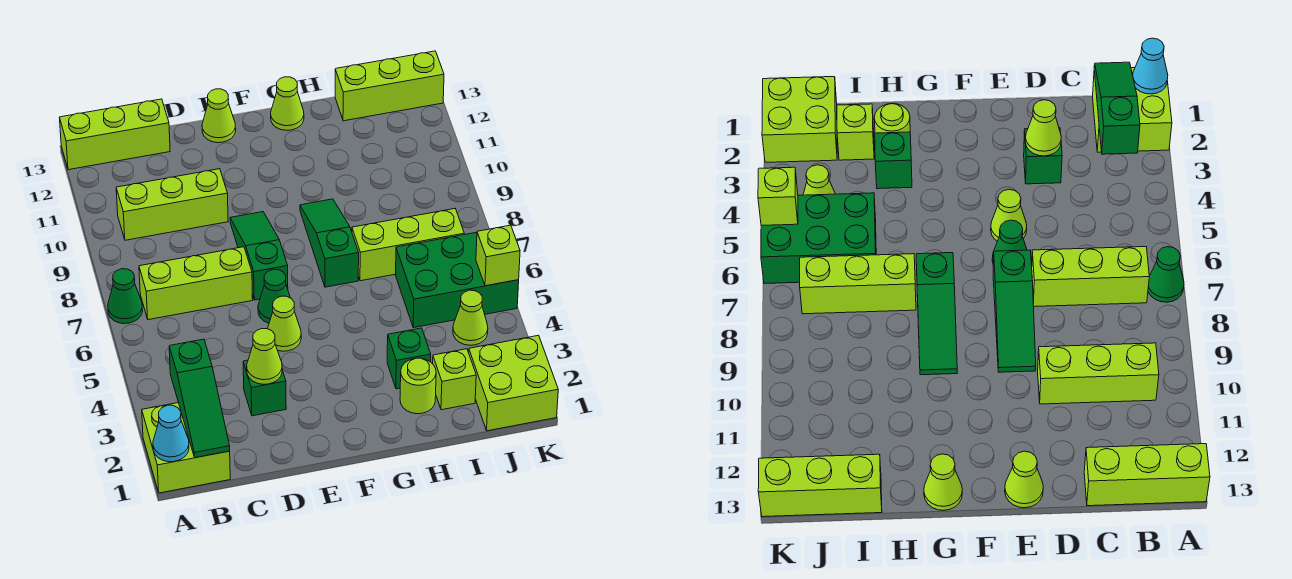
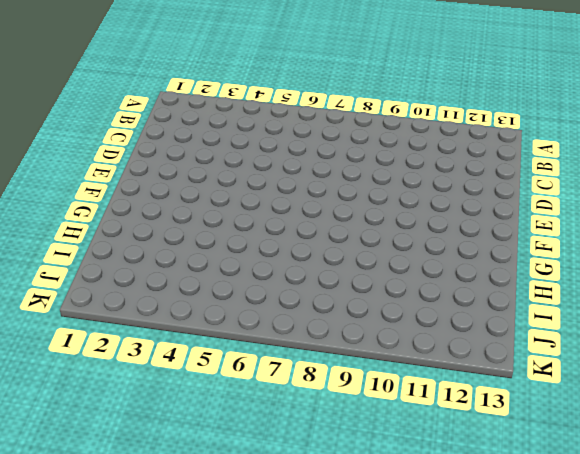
none -> lime 2x2 brick [142,403,230,493]
none -> green 1x1 cone [108,269,143,324]
none -> lime 1x3 brick [59,99,170,170]

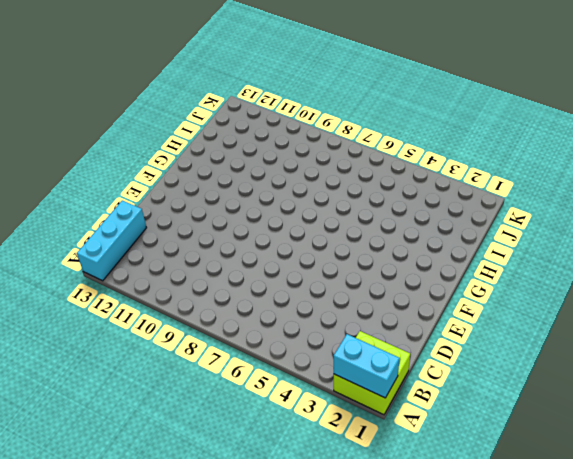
cyan 1x2 brick [334,334,400,398] -> cyan 1x1 cone [153,405,189,462]
cyan 1x3 brick [77,200,147,281] -> lime 1x3 brick [59,99,170,170]
none -> green 1x1 cone [108,269,143,324]
none -> lime 1x3 brick [139,247,253,320]
none -> lime 1x3 brick [116,169,228,240]

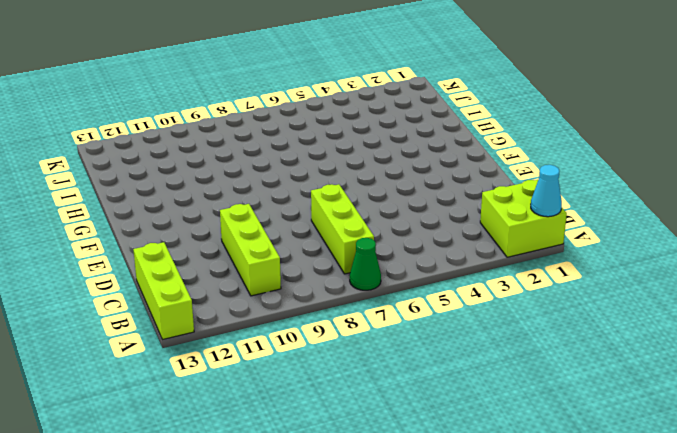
none -> green 1x1 brick [243,360,286,416]
none -> lime 1x1 cone [268,296,301,351]
none -> green 1x1 cone [258,269,290,323]

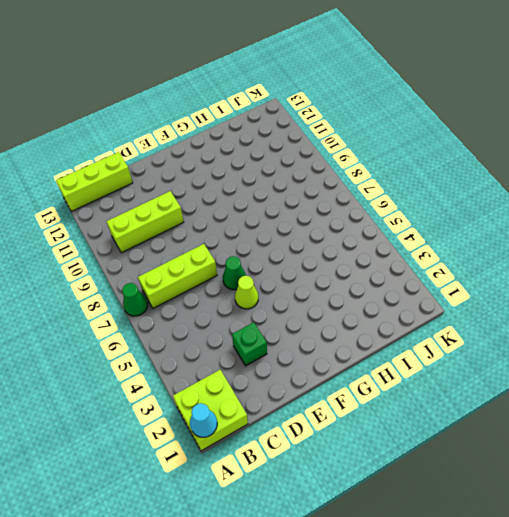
none -> green 1x3 slope [230,212,288,300]
none -> lime 1x1 cone [202,89,236,143]
none -> green 1x3 slope [300,199,359,287]

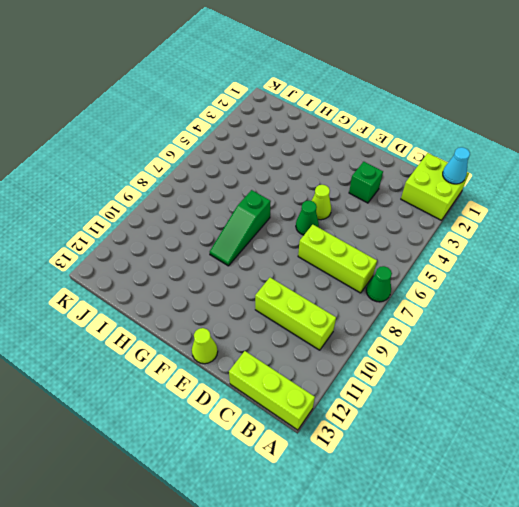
none -> green 1x3 slope [230,212,288,300]
none -> lime 1x1 cone [271,77,304,130]
none -> lime 1x1 round brick [400,358,436,414]

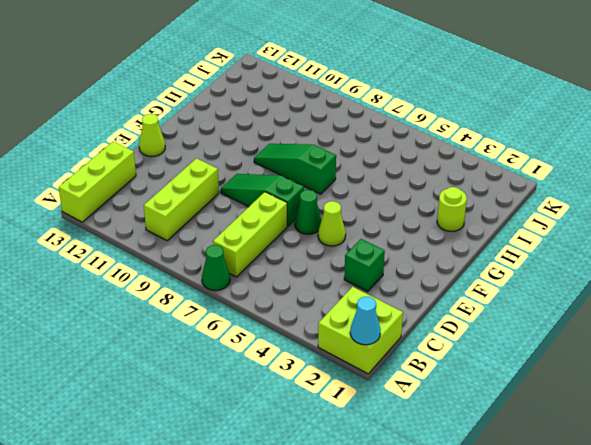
none -> lime 1x1 cone [271,77,304,130]
none -> green 1x1 brick [387,328,431,389]
none -> lime 1x3 brick [352,209,464,281]

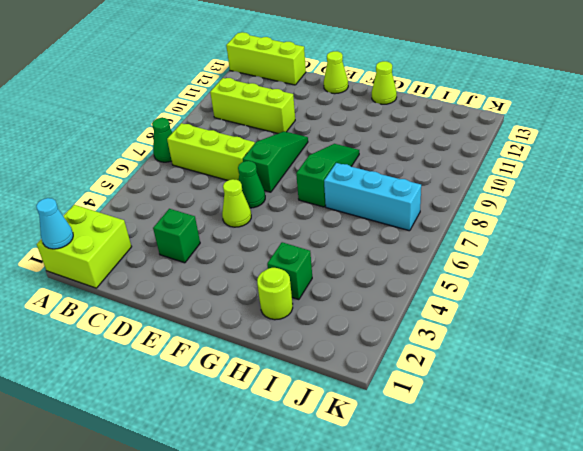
cyan 1x3 brick [324,163,421,231] -> lime 1x3 brick [352,209,464,281]
none -> lime 1x1 brick [433,349,476,410]
none -> green 2x3 brick [396,232,519,328]
none -> lime 1x3 brick [335,51,444,121]

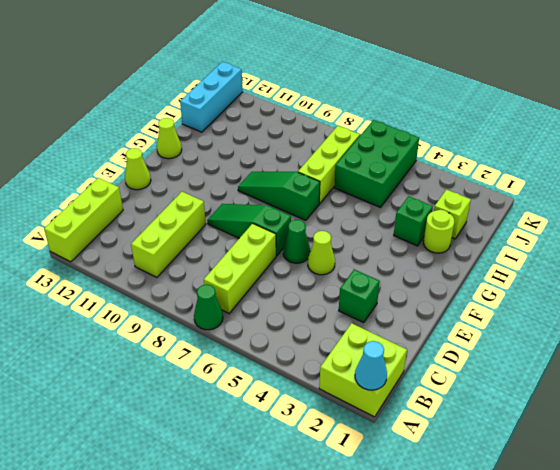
cyan 1x3 brick [180,62,243,132] -> lime 1x3 brick [335,51,444,121]
none -> lime 2x2 brick [469,335,558,431]
none -> lime 1x1 cone [453,290,488,345]
none -> green 1x3 slope [169,339,230,458]

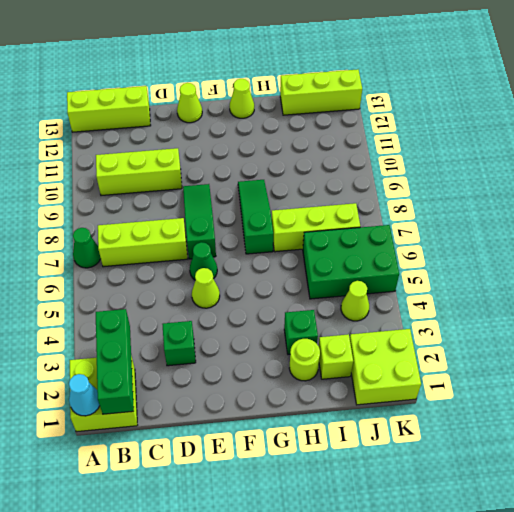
green 1x3 brick [96,309,134,414] -> green 1x3 slope [169,339,230,458]
none -> lime 1x1 cone [247,329,282,384]
none -> lime 1x1 brick [476,225,520,286]

